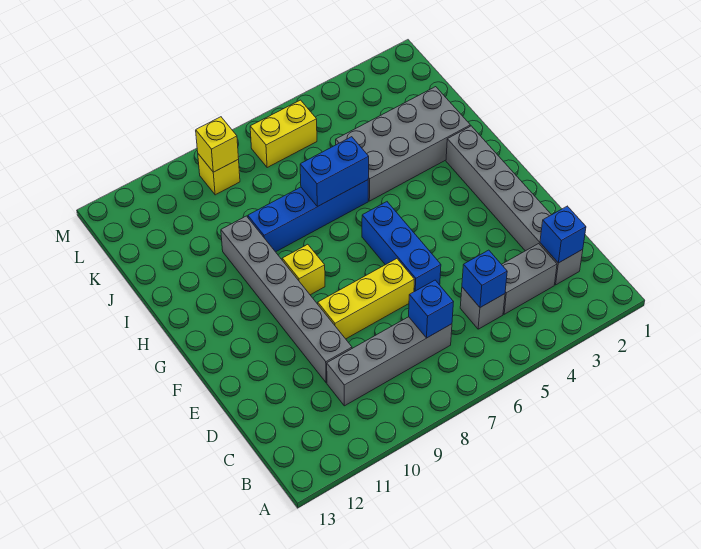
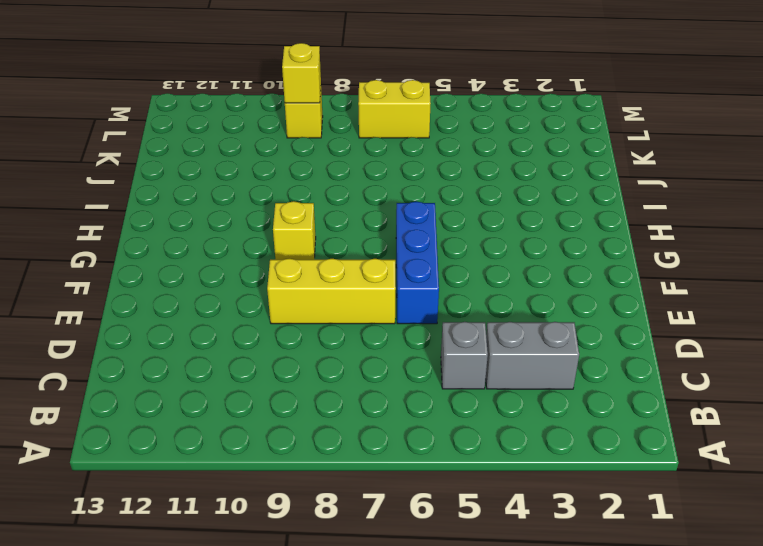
none -> grey 1x6 brick [446,126,583,285]
none -> grey 1x4 brick [327,317,452,406]
none -> grey 1x6 brick [221,216,352,383]

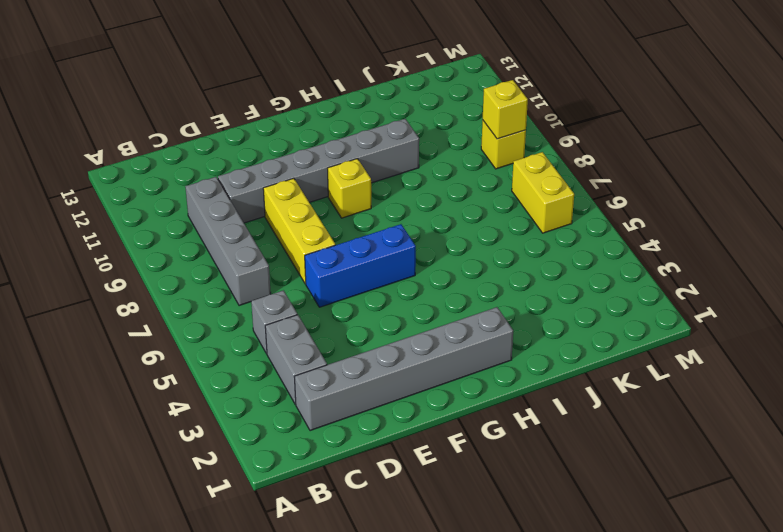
none -> grey 2x4 brick [336,87,470,201]
none -> blue 1x4 brick [248,180,368,252]
none -> blue 1x1 brick [540,206,586,263]

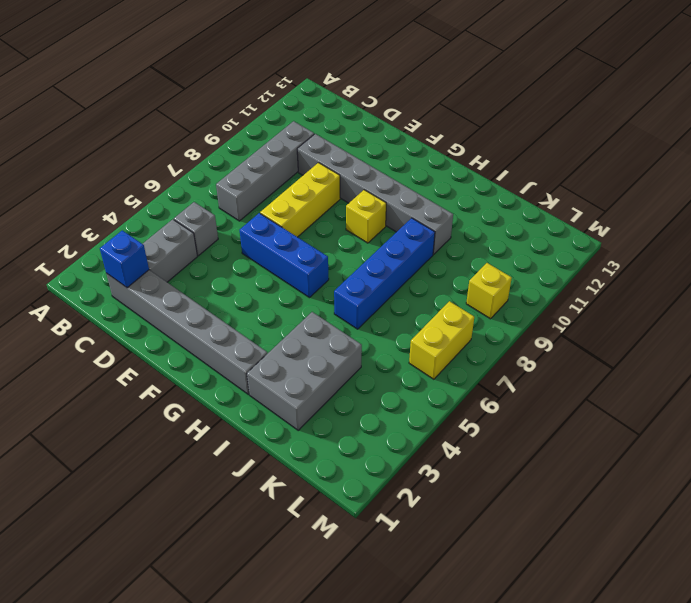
grey 2x3 brick [247,312,362,430] -> grey 2x4 brick [336,87,470,201]
none -> blue 1x1 brick [462,250,507,307]
none -> blue 1x1 brick [409,280,453,338]
none -> blue 1x2 brick [300,137,369,206]

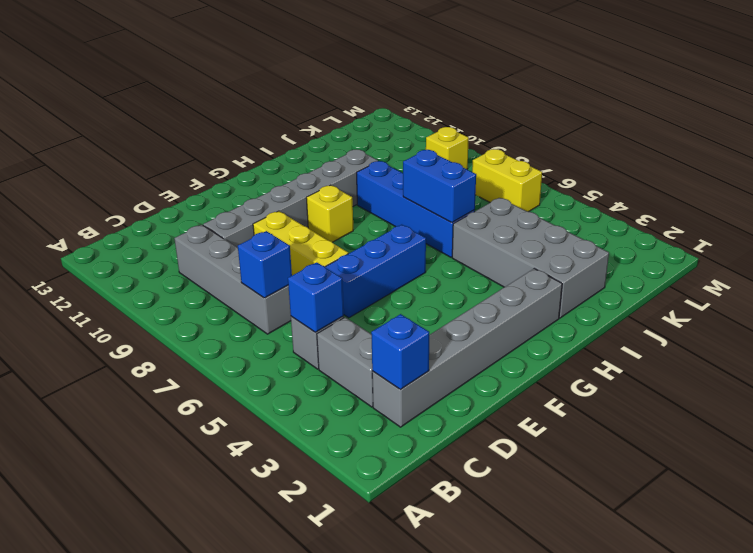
none -> yellow 1x1 brick [196,117,239,172]

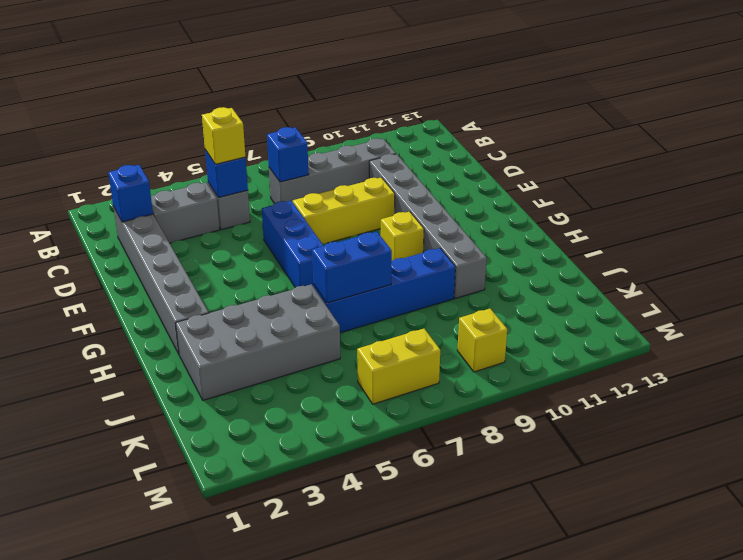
yellow 1x1 brick [202,107,245,164] -> yellow 1x1 brick moved to [196,117,239,172]

